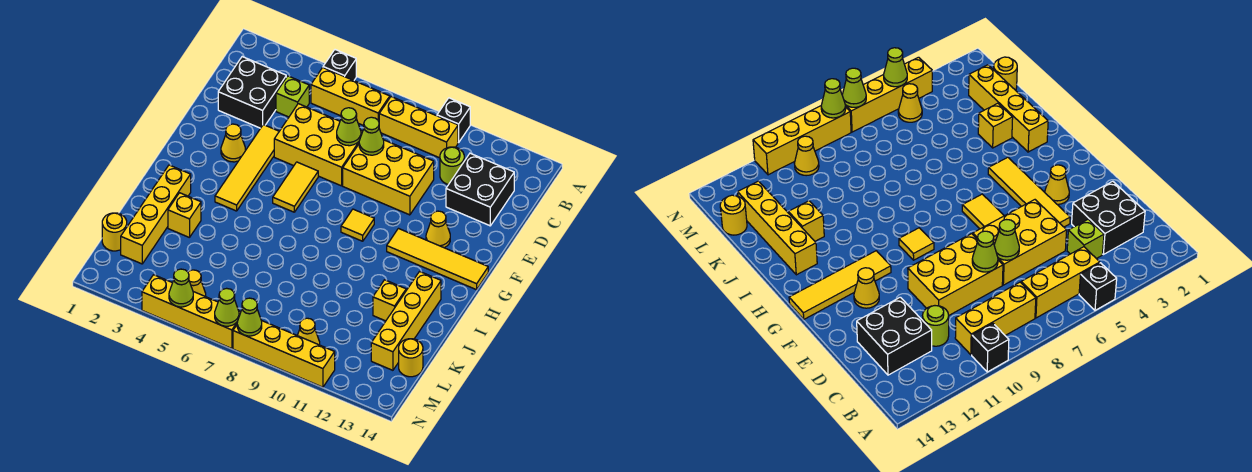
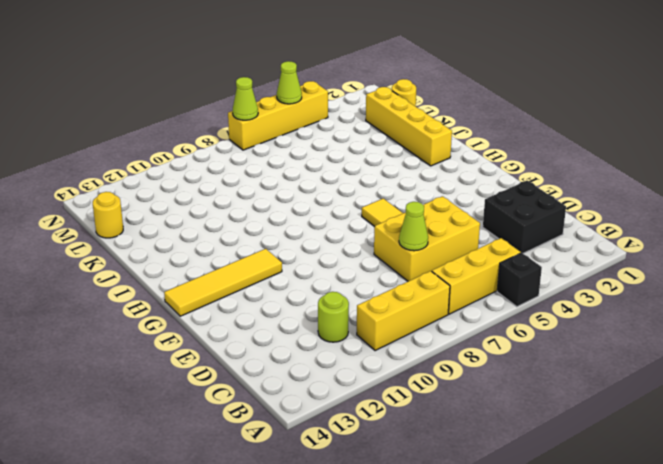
none -> black 1x1 brick [437,98,470,143]
none -> lime 1x1 brick [276,76,309,117]
none -> black 2x2 brick [446,153,514,226]
none -> yellow 2x3 brick [343,140,434,215]

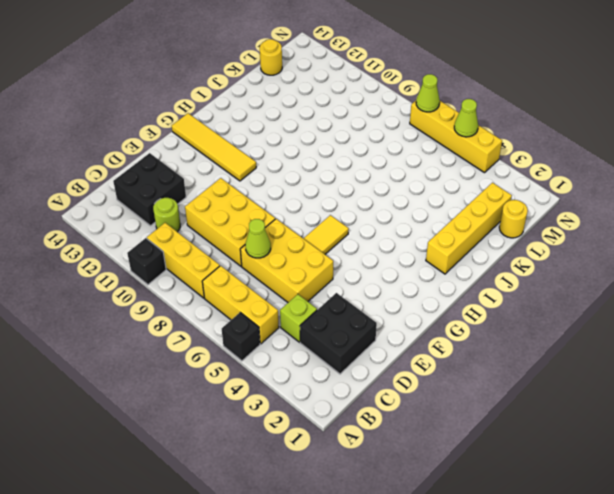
none -> yellow 1x4 tile [215,125,279,211]
none -> yellow 1x1 cone [221,124,245,162]
none -> yellow 1x1 cone [426,211,450,248]
none -> yellow 1x1 tile [341,209,374,241]

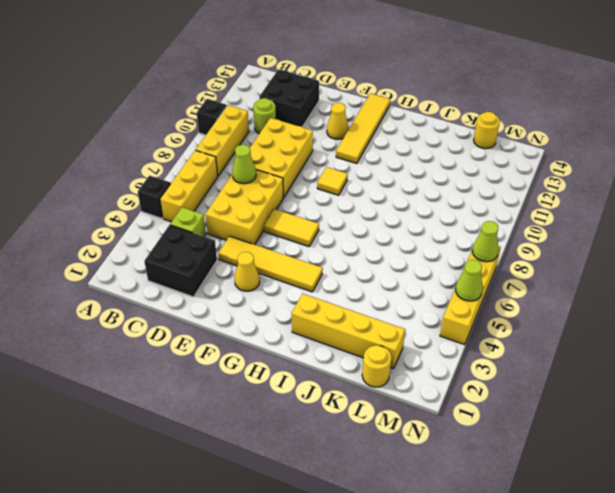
none -> yellow 1x4 brick [371,271,441,370]
none -> yellow 1x1 brick [168,193,201,238]
none -> yellow 1x1 brick [373,280,406,321]
none -> yellow 1x1 cone [188,270,206,297]

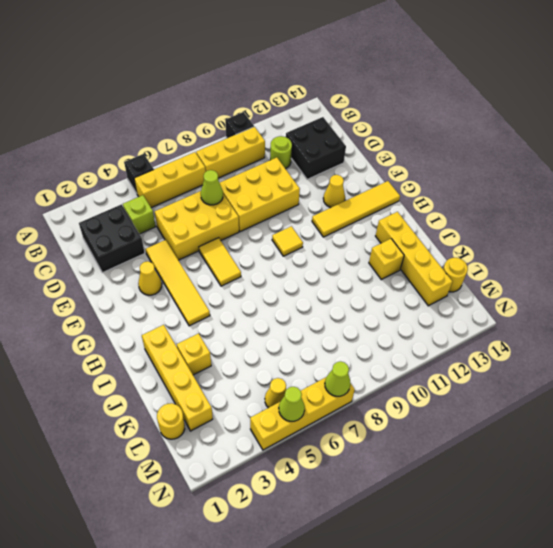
none -> yellow 1x1 cone [297,318,320,345]
none -> yellow 1x4 brick [233,320,335,387]
none -> lime 1x1 cone [359,117,384,155]
none -> lime 1x1 cone [237,298,262,336]

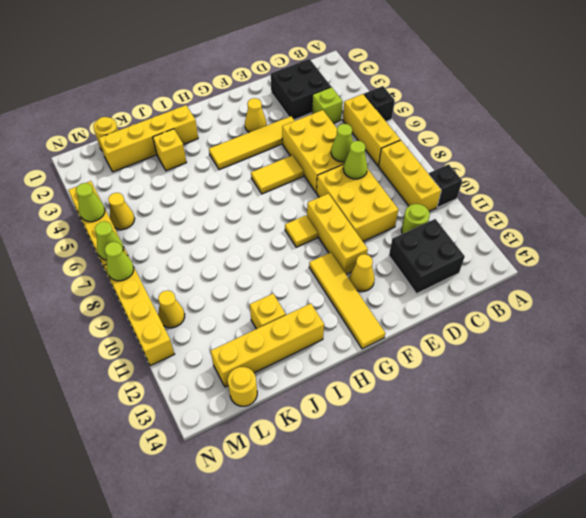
yellow 1x3 brick [307,194,368,274] -> none

